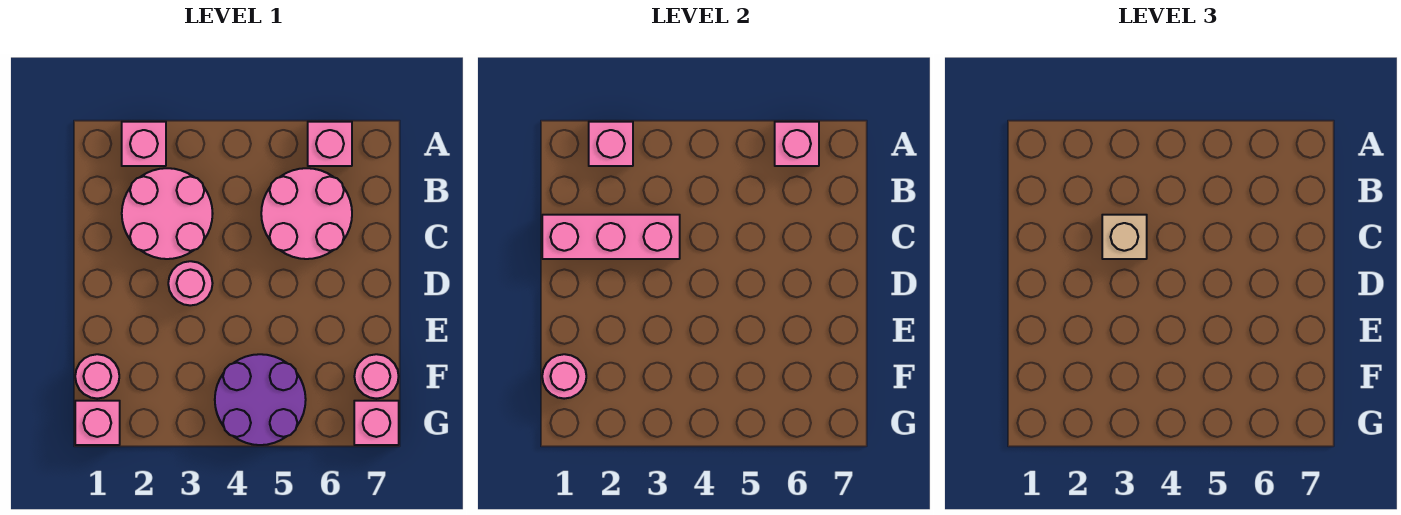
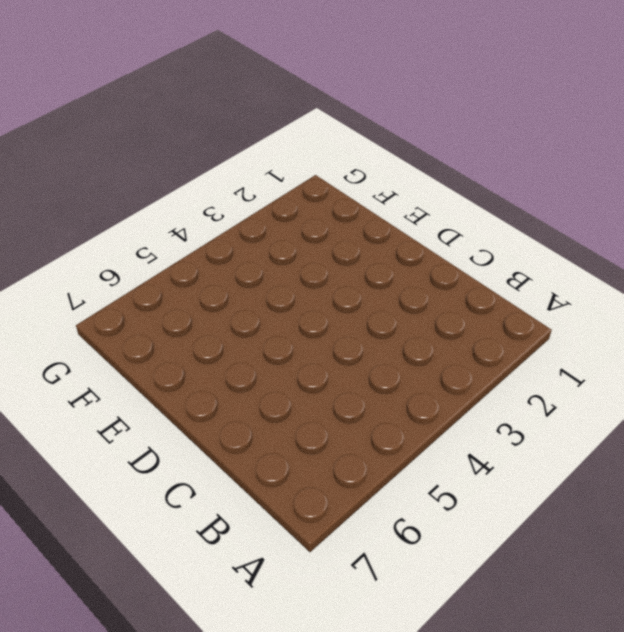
none -> pink 1x1 brick [122,122,166,166]
none -> pink 1x1 brick [308,122,352,166]
none -> pink 2x2 round brick [122,168,213,259]

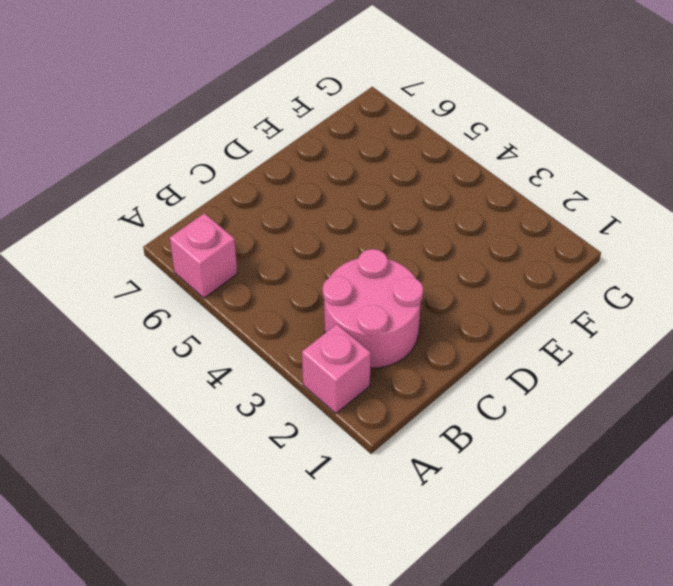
none -> pink 2x2 round brick [261,168,352,259]
none -> pink 1x1 round brick [168,261,213,306]
none -> pink 1x1 round brick [75,354,119,399]

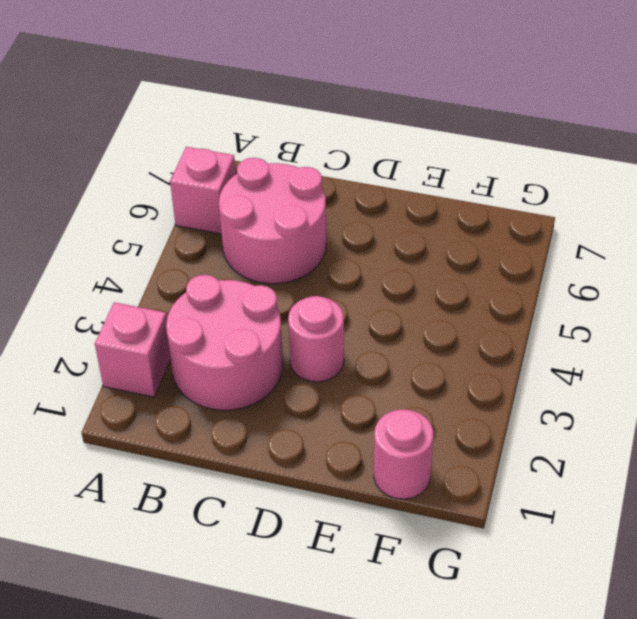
none -> purple 2x2 round brick [215,354,306,445]
none -> pink 1x1 round brick [354,354,399,399]
none -> pink 1x1 brick [75,401,120,445]

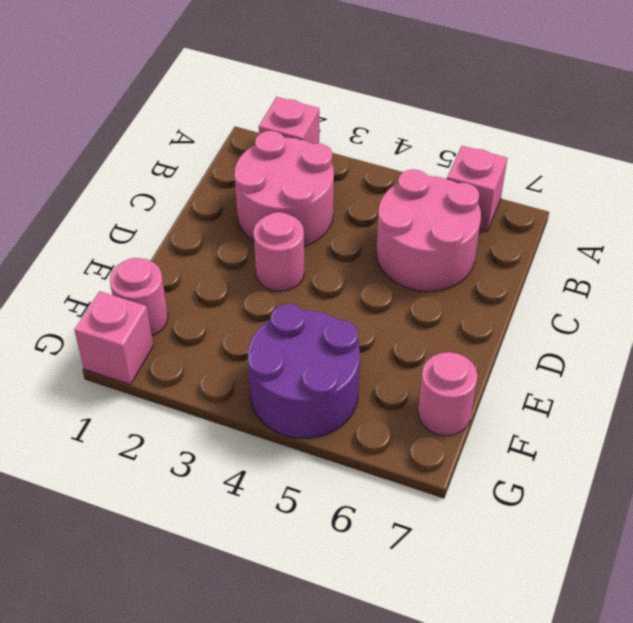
none -> pink 1x1 brick [354,401,399,445]
none -> pink 1x1 brick [589,122,633,166]
none -> pink 1x1 brick [775,122,819,166]

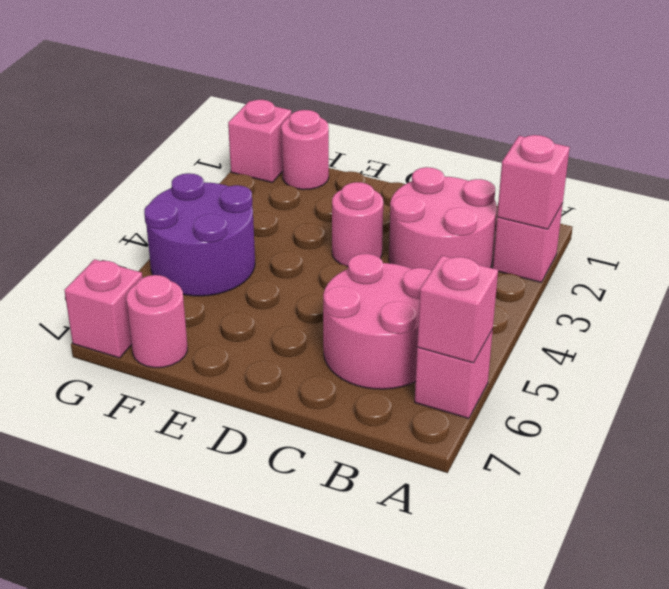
none -> pink 1x3 brick [542,215,680,259]
none -> pink 1x1 round brick [542,354,586,399]
none -> tan 1x1 brick [1102,215,1147,259]

